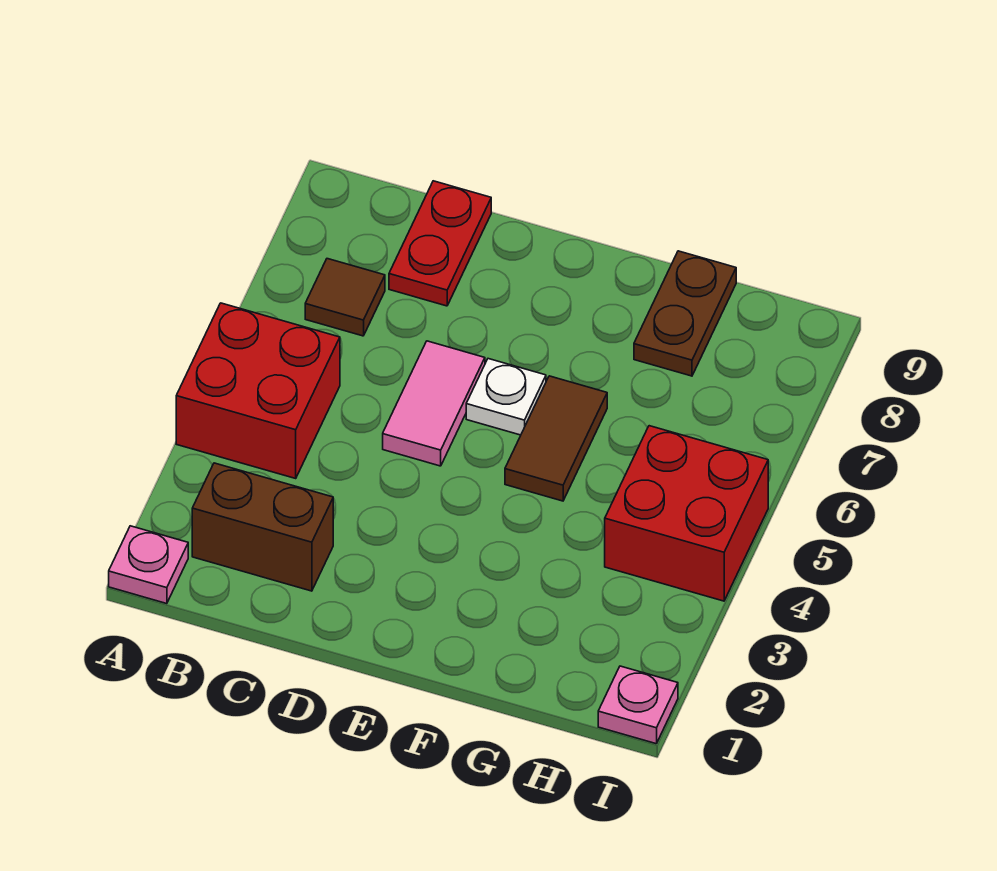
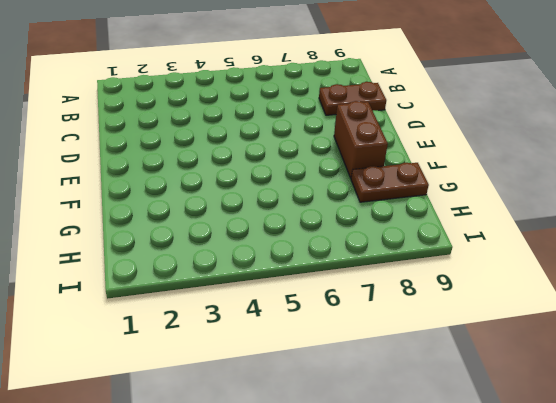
brown 1x2 plate [319,82,386,115] -> red 1x2 plate [389,181,491,306]
brown 1x2 brick [334,101,388,178] -> brown 1x2 brick moved to [192,463,333,591]
none -> pink 1x1 plate [109,526,188,604]
none -> red 2x2 brick [176,303,340,478]

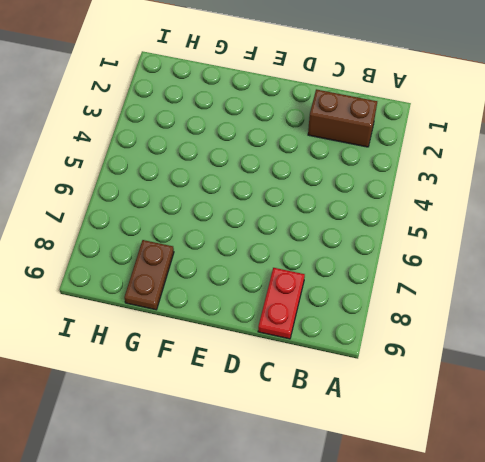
none -> pink 1x1 plate [109,526,188,604]
none -> red 2x2 brick [176,303,340,478]

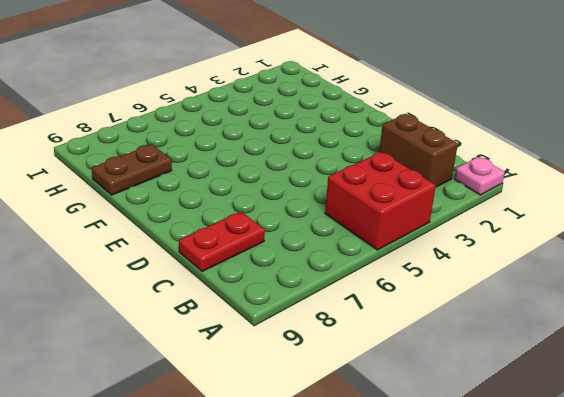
none -> brown 1x1 tile [305,259,385,336]
none -> pink 1x2 tile [383,341,485,466]

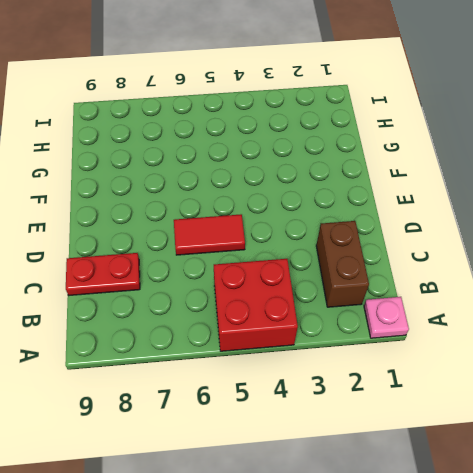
red 1x2 tile [174,214,245,255] -> pink 1x2 tile [383,341,485,466]
none -> brown 1x1 tile [305,259,385,336]
none -> white 1x1 plate [466,359,546,435]

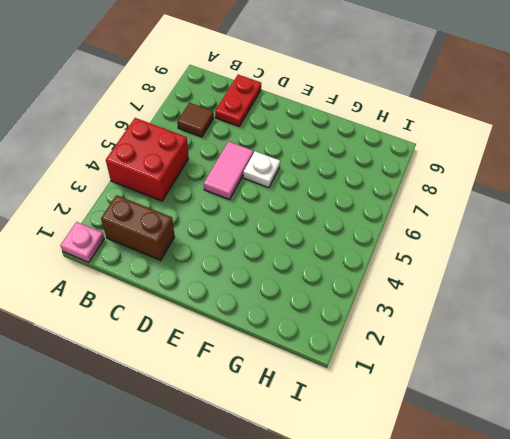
none -> brown 1x2 tile [505,376,607,501]
none -> brown 1x2 plate [634,251,736,376]

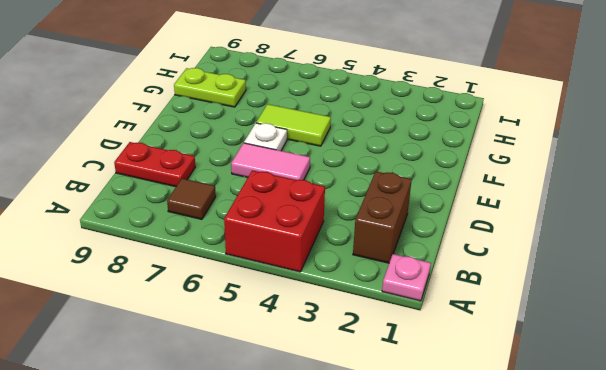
lime 1x2 tile [256,104,331,146] -> brown 1x2 tile [505,376,607,501]
lime 1x2 plate [174,68,246,107] -> brown 1x2 plate [634,251,736,376]
none -> red 2x2 brick [605,426,768,601]
none -> pink 1x1 plate [598,666,678,744]

